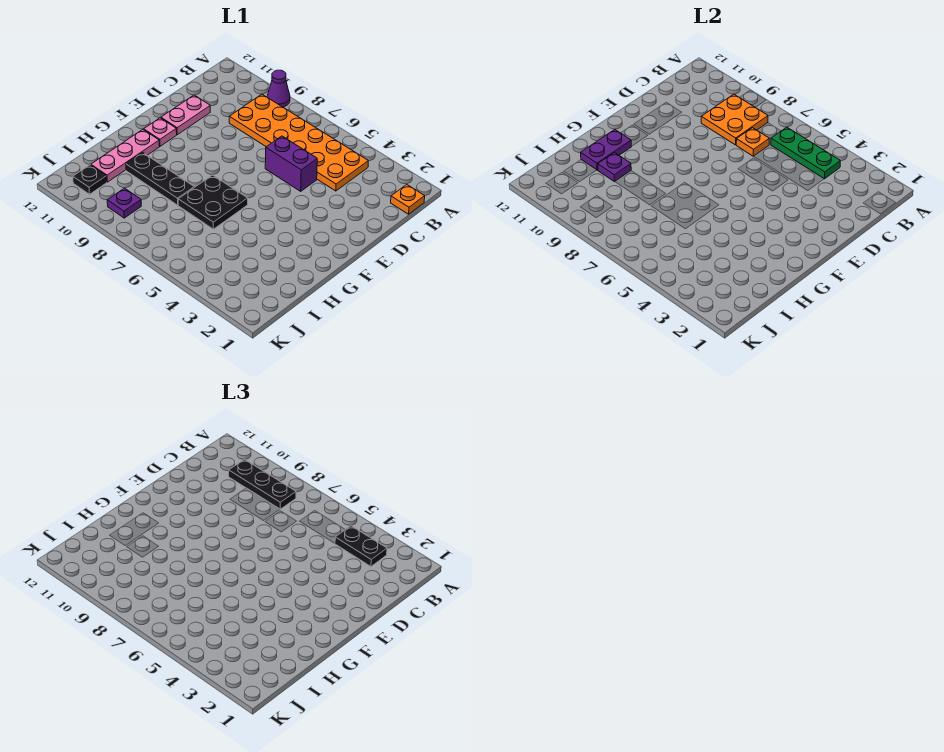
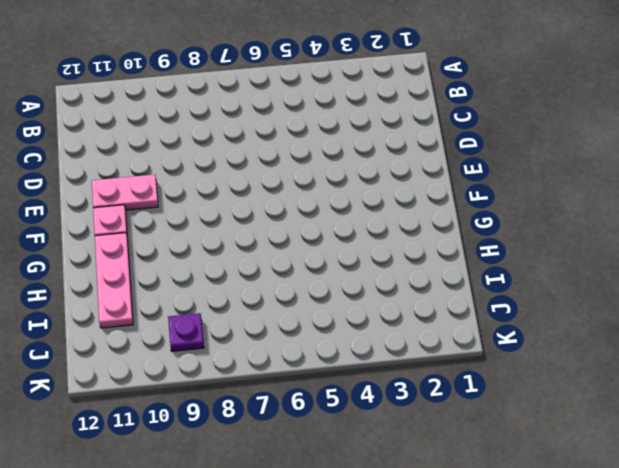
pink 1x2 plate [92,174,158,210] -> pink 1x2 plate turned to [161,95,210,135]
none -> purple 1x1 cone [267,70,290,107]
none -> orange 1x1 plate [391,184,425,214]
none -> orange 2x6 plate [229,94,368,191]

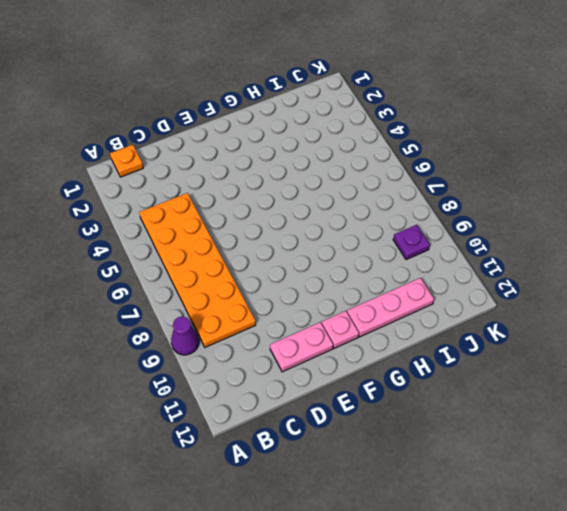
none -> purple 1x2 brick [265,136,317,191]
none -> black 2x2 plate [178,175,248,229]
none -> black 1x3 plate [126,153,194,205]

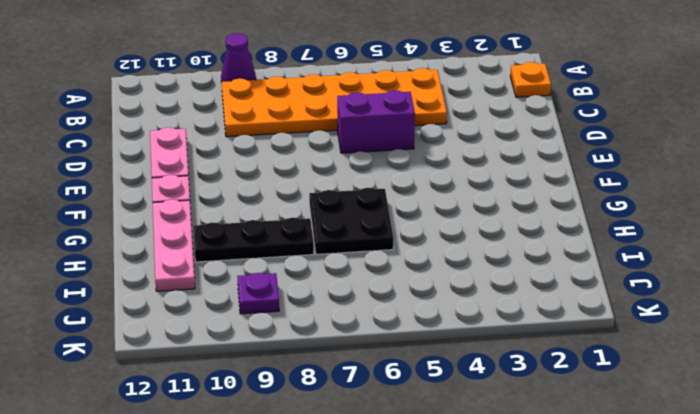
none -> black 1x1 plate [73,165,107,194]
none -> green 1x3 plate [771,127,840,179]
none -> orange 2x2 plate [701,94,768,145]

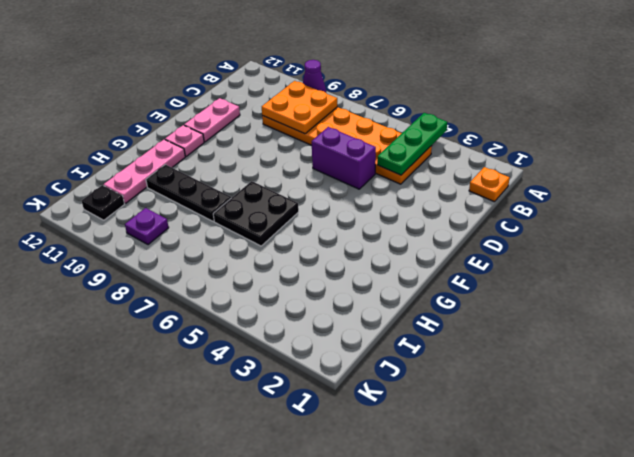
green 1x3 plate [377,113,447,175] -> green 1x3 plate turned to [771,127,840,179]
none -> orange 1x1 plate [736,128,769,156]
none -> purple 1x2 plate [581,130,631,170]
none -> purple 1x1 plate [598,153,631,182]

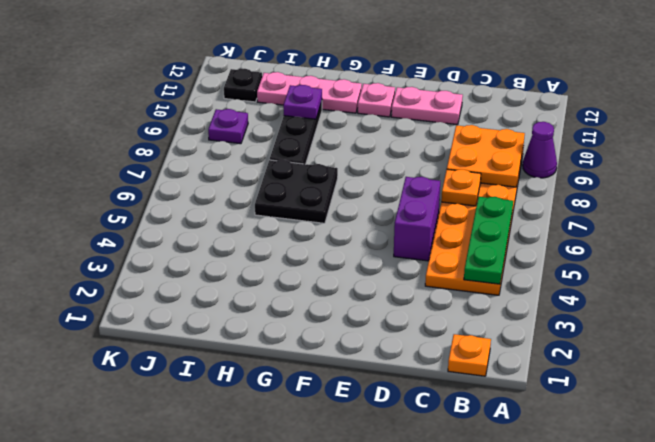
none -> purple 1x2 plate [581,130,631,170]
none -> black 1x2 plate [335,526,387,566]
none -> black 1x3 plate [229,459,296,509]

